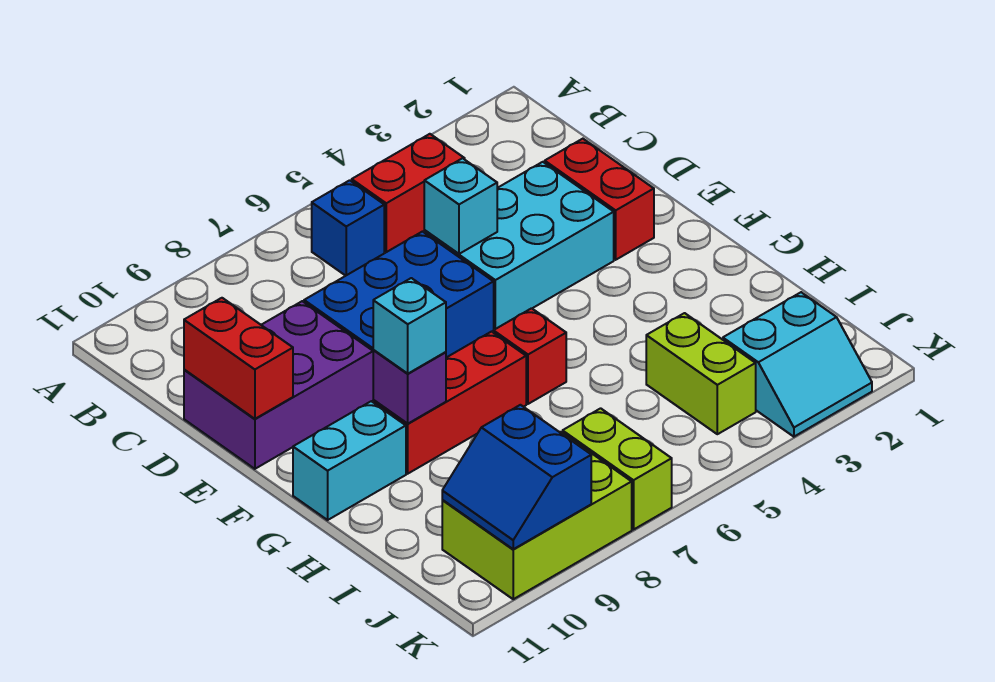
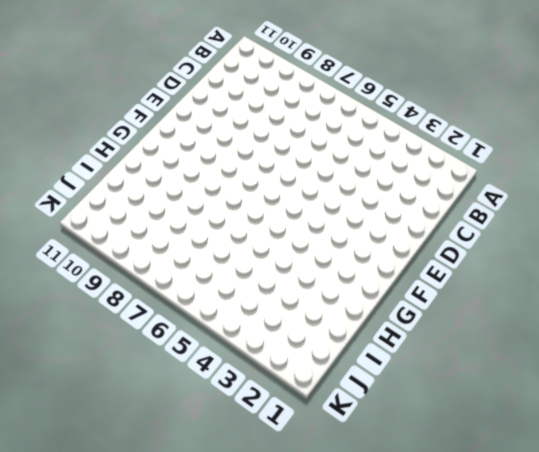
none -> red 1x2 brick [352,134,465,252]
none -> blue 1x1 brick [312,180,384,276]
none -> red 1x2 brick [545,139,654,260]

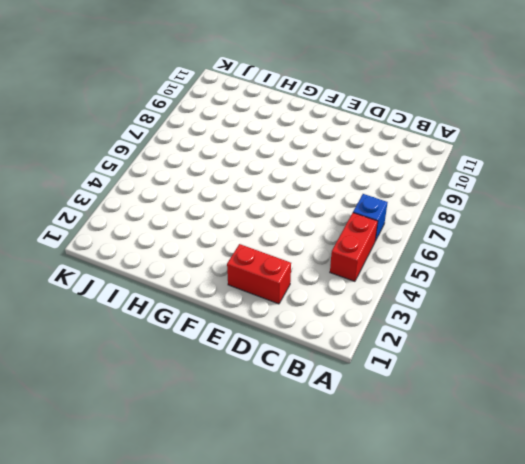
none -> cyan 2x3 brick [424,162,614,329]
none -> blue 2x3 brick [304,232,494,358]
none -> purple 2x3 brick [184,301,373,469]

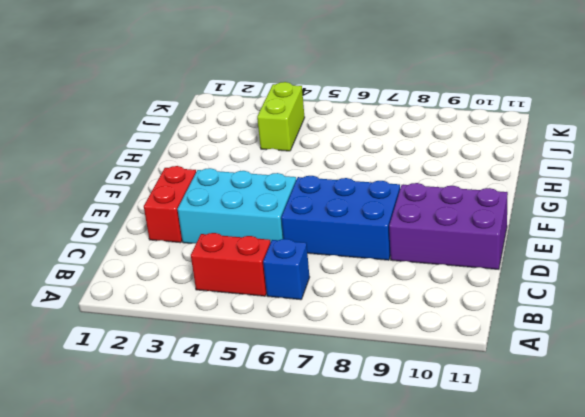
none -> red 1x1 brick [493,308,566,404]
none -> red 1x3 brick [373,332,526,474]
none -> cyan 1x2 brick [293,401,406,520]

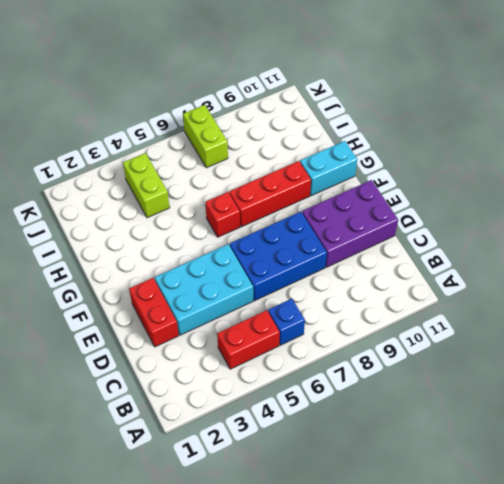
none -> cyan 2x2 slope [723,292,872,437]
none -> lime 2x3 brick [442,432,632,599]
none -> cyan 1x1 brick [424,158,497,254]

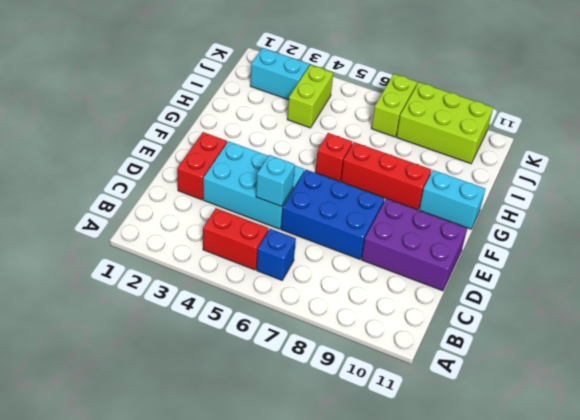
none -> red 1x2 brick [184,298,293,419]
none -> purple 1x1 brick [373,350,446,424]
none -> blue 2x2 slope [442,405,591,549]

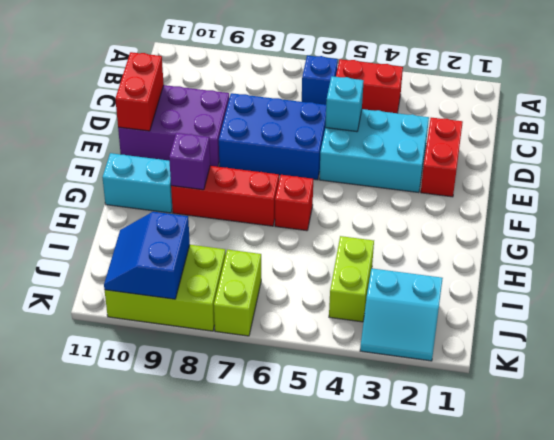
none -> cyan 1x1 brick [373,278,446,374]

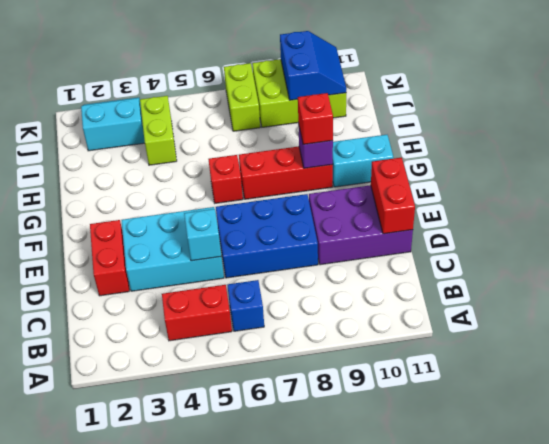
red 1x1 brick [297,93,333,144] -> cyan 1x1 brick [373,278,446,374]

